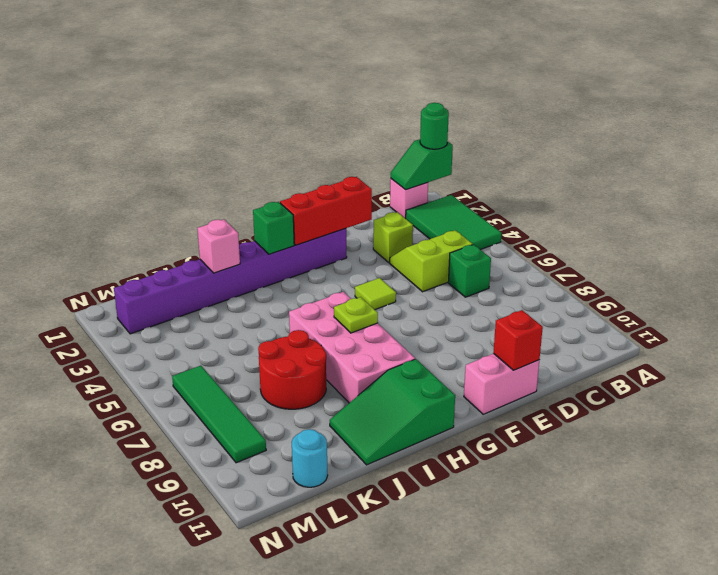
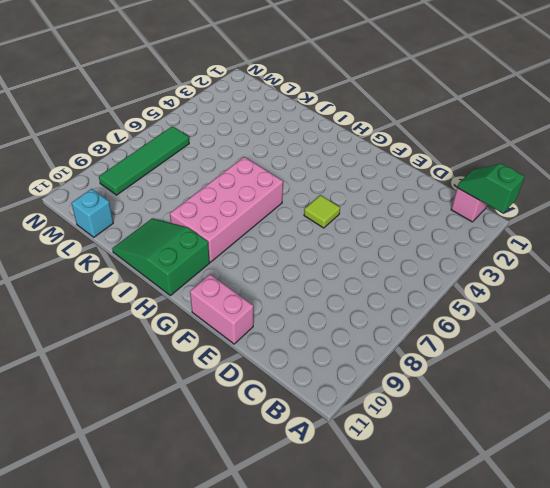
cyan 1x1 brick [71,189,113,237] -> cyan 1x1 round brick [292,429,328,487]
none -> green 2x3 tile [406,195,501,250]
none -> lime 2x2 slope [390,230,473,292]
none -> green 1x1 brick [448,245,491,297]

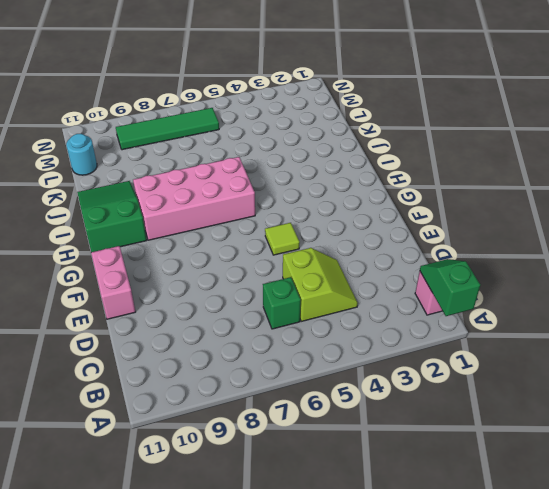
none -> green 2x3 tile [406,195,501,250]
none -> lime 1x1 brick [373,212,413,263]
none -> purple 1x8 brick [114,229,347,334]

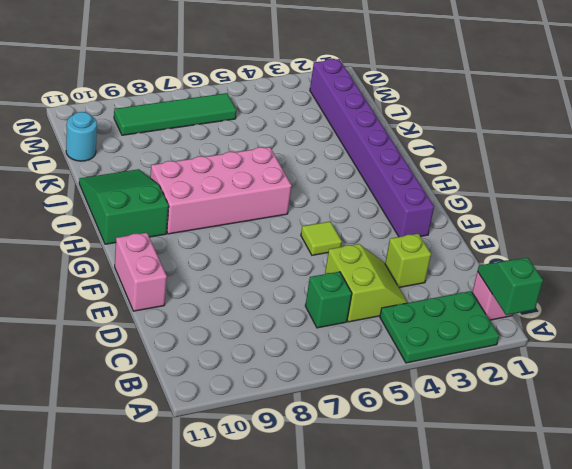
green 2x3 plate [380,291,499,363] -> green 2x3 tile [406,195,501,250]
none -> red 2x2 round brick [258,330,326,409]
none -> red 1x3 brick [280,177,372,245]
none -> red 1x1 brick [493,310,543,370]

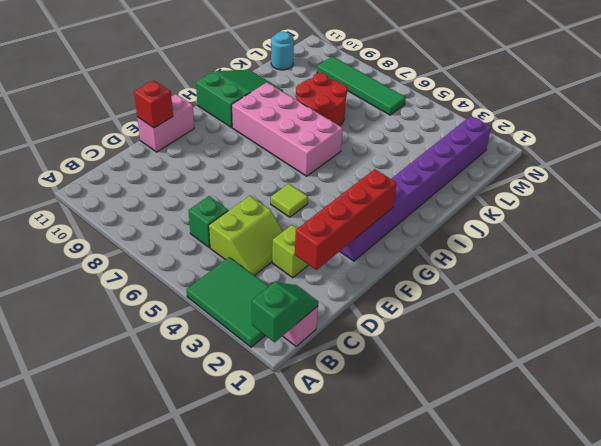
red 1x4 brick [295,169,397,270] -> red 1x3 brick [280,177,372,245]
none -> green 1x1 brick [253,202,294,254]
none -> lime 1x1 plate [334,297,378,333]
none -> pink 1x1 brick [197,219,240,273]

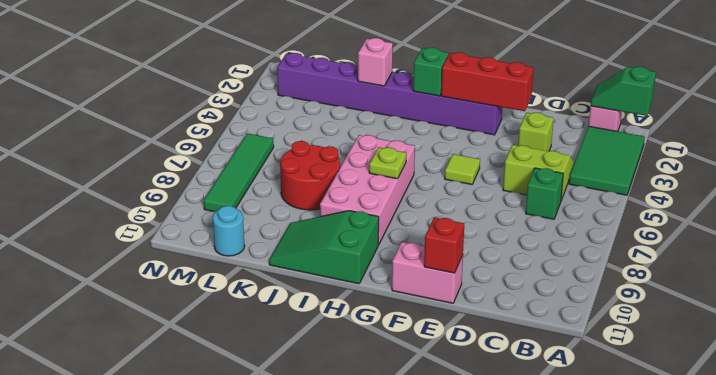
none -> green 1x1 round brick [420,103,449,149]

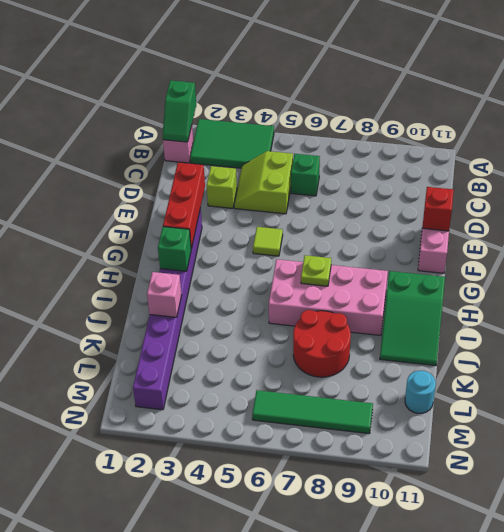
none -> green 1x1 round brick [420,103,449,149]

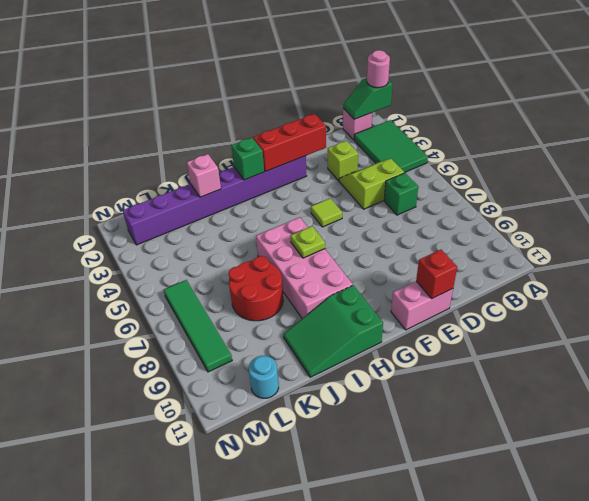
pink 1x1 round brick [367,50,390,88] -> green 1x1 round brick [420,103,449,149]

